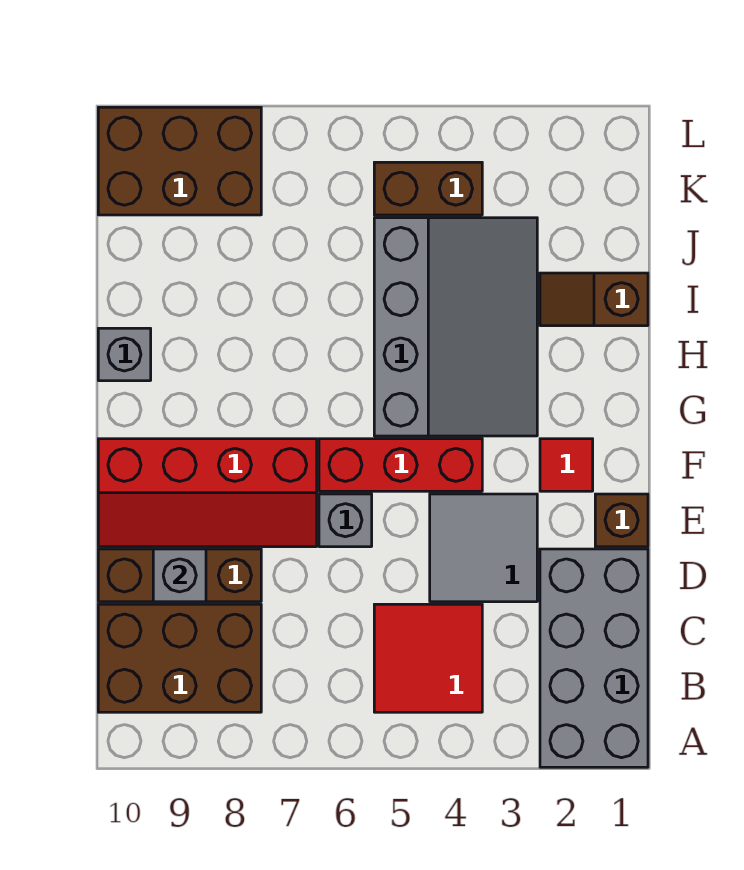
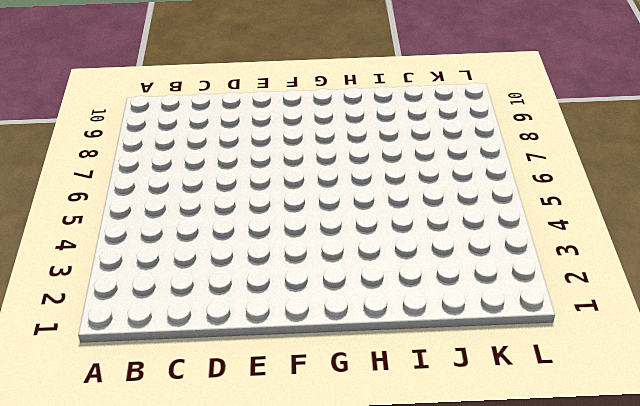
none -> grey 2x4 brick [540,549,648,767]
none -> red 2x2 tile [374,604,482,712]
none -> brown 2x3 brick [98,604,261,712]

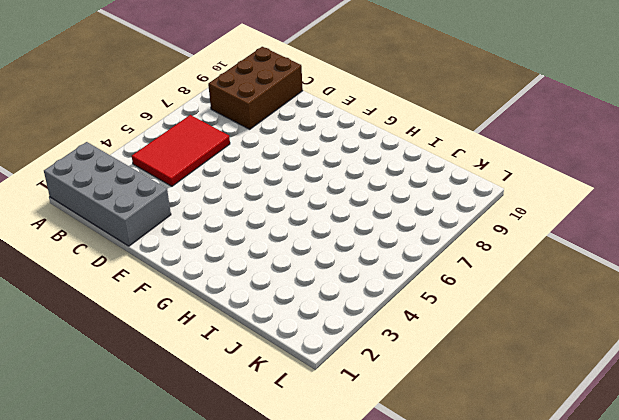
red 2x3 tile [132,115,230,186] -> red 2x2 tile [374,604,482,712]
none -> grey 2x2 tile [430,494,537,602]
none -> brown 1x3 brick [98,549,261,602]
none -> brown 1x1 brick [595,494,648,547]

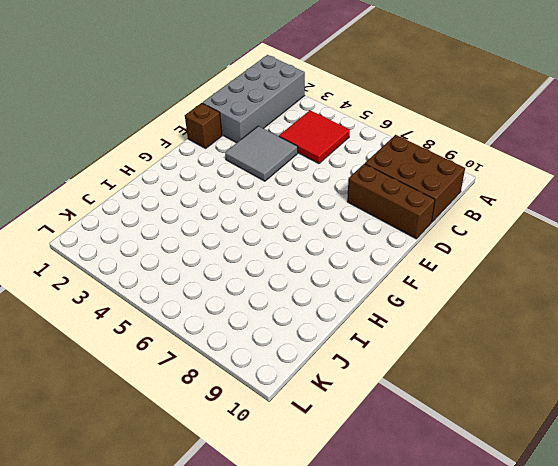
none -> grey 1x1 brick [319,494,372,547]
none -> red 2x4 slope [98,439,317,547]
none -> red 1x1 tile [540,439,593,491]

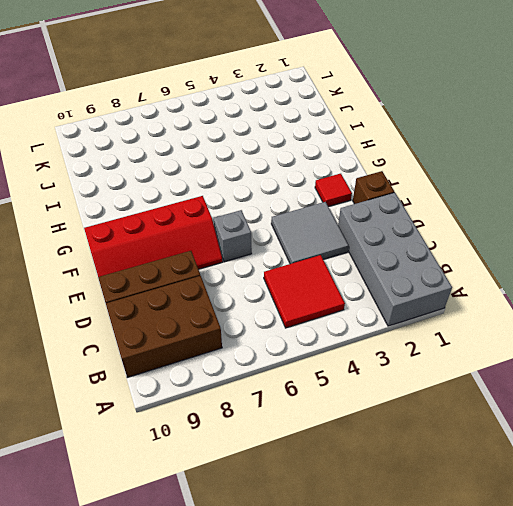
none -> red 1x3 brick [319,439,482,491]
none -> grey 3x4 slope [374,218,537,436]
none -> grey 1x1 brick [98,328,151,381]

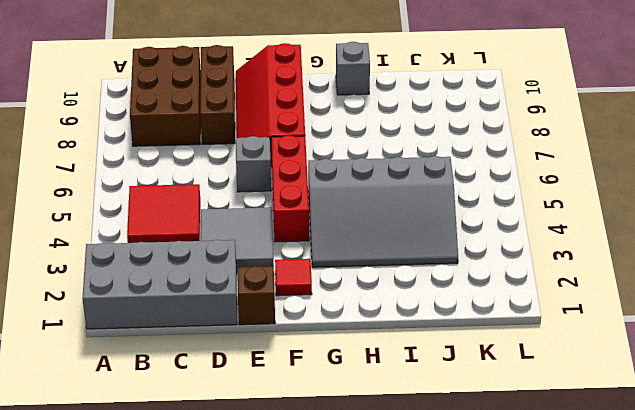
none -> brown 1x2 slope [540,273,648,326]
none -> brown 1x2 brick [374,162,482,215]
none -> brown 2x3 brick [98,107,261,215]

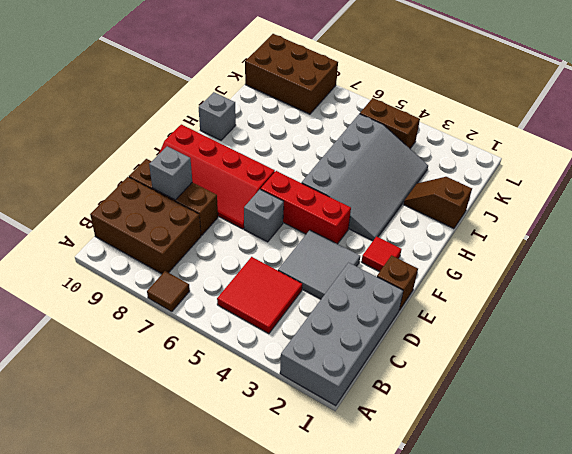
brown 1x1 tile [147,271,190,312] -> none

